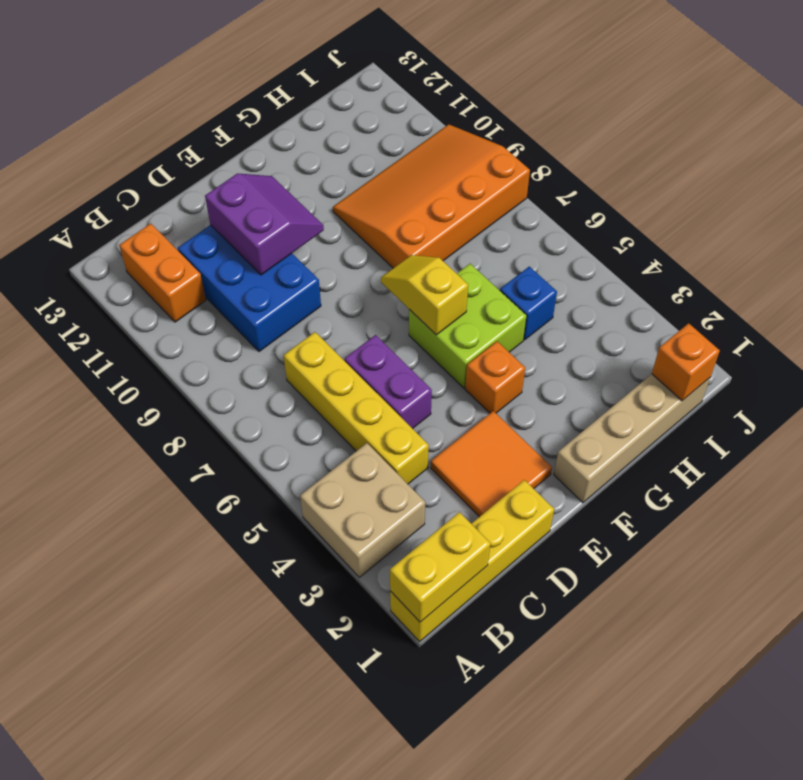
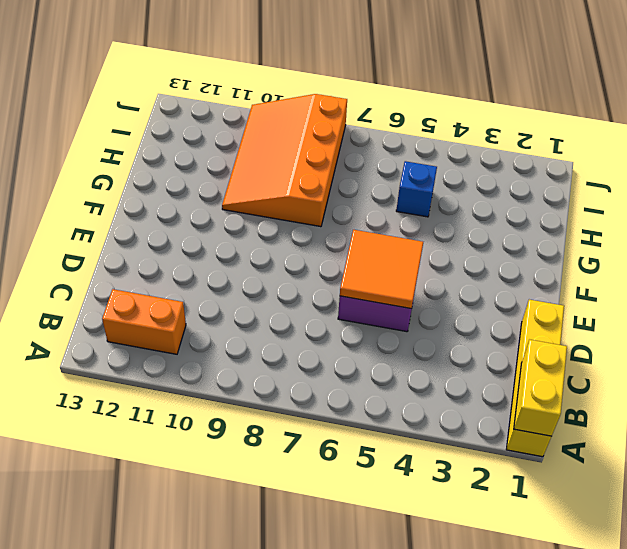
orange 2x2 tile [340,230,423,309] -> orange 2x2 tile moved to [431,411,552,517]
none -> tan 2x2 brick [300,443,425,577]
none -> yellow 1x4 brick [284,332,429,484]
none -> blue 2x3 brick [178,225,321,352]

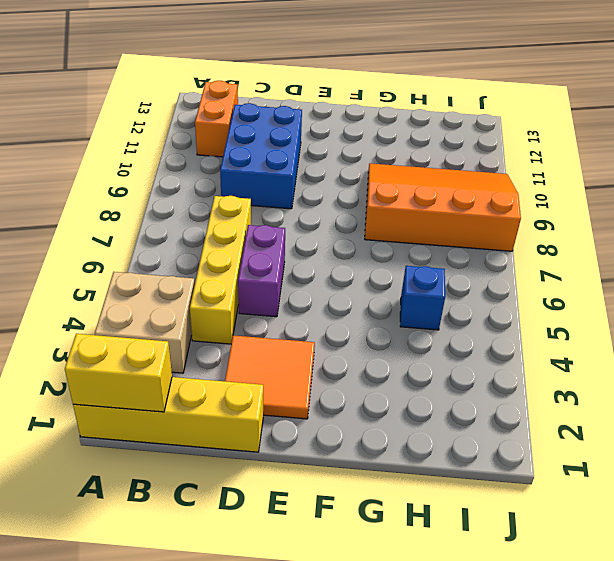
none -> tan 1x4 brick [554,374,710,503]
none -> orange 1x1 brick [465,341,525,413]
none -> lime 2x2 brick [409,264,527,388]

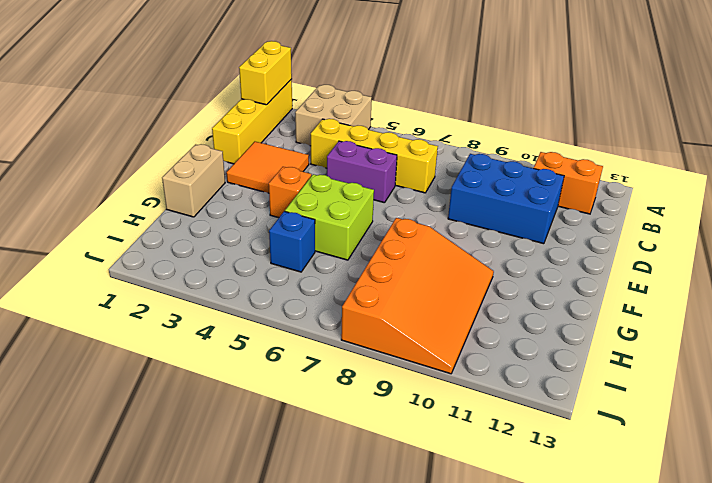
tan 1x2 brick [162,144,225,217] -> tan 1x4 brick [554,374,710,503]
none -> purple 2x2 slope [205,174,324,275]
none -> yellow 1x2 slope [381,255,468,335]
none -> orange 1x1 brick [652,323,720,401]

